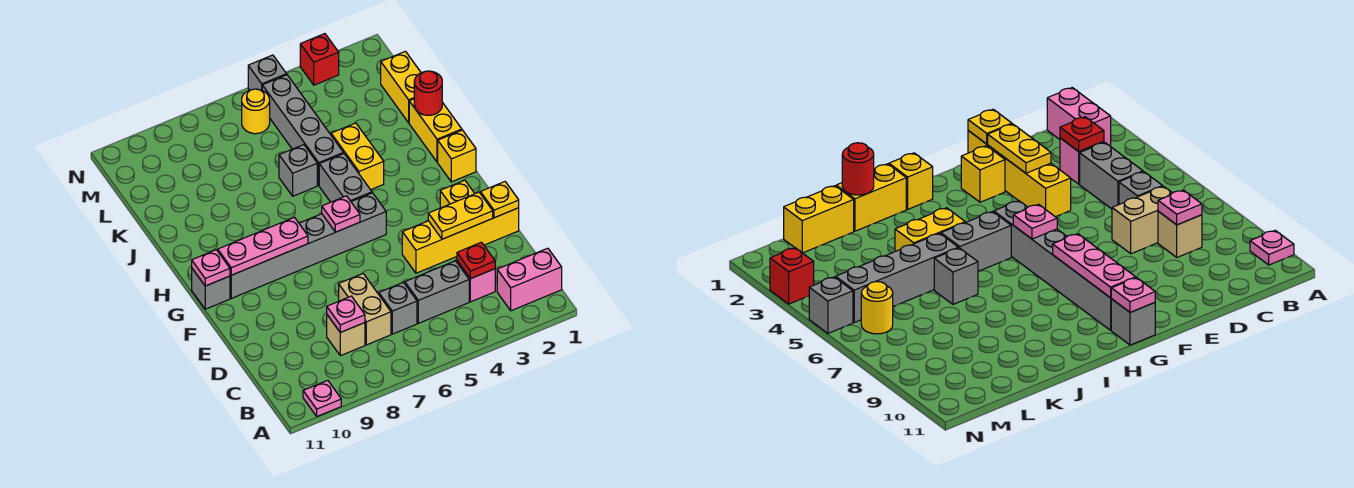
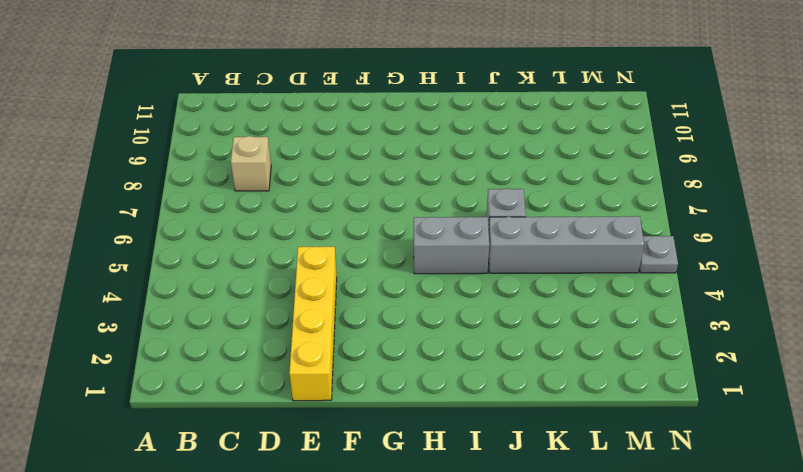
grey 1x1 plate [639,236,678,273] -> grey 1x1 brick [248,55,287,90]
none -> pink 1x1 plate [303,380,341,416]
none -> pink 1x2 brick [497,248,562,311]
none -> pink 1x1 brick [457,261,495,302]

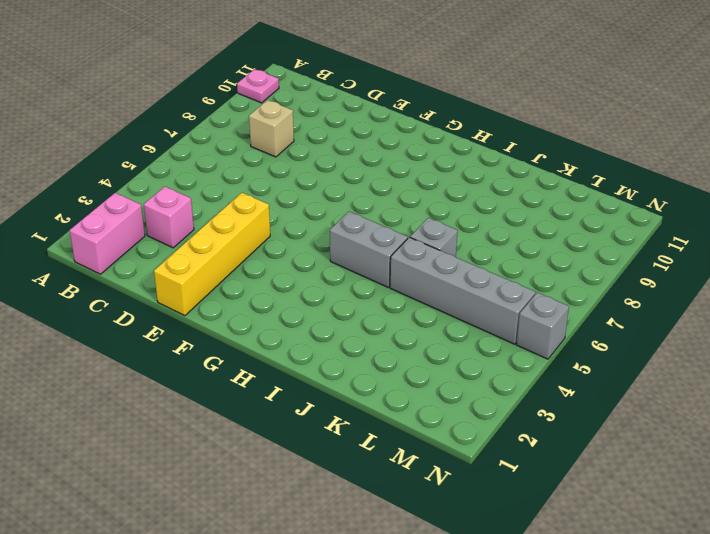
none -> grey 1x2 brick [405,261,469,323]
none -> grey 1x1 brick [379,282,417,334]
none -> tan 1x2 brick [339,274,391,345]

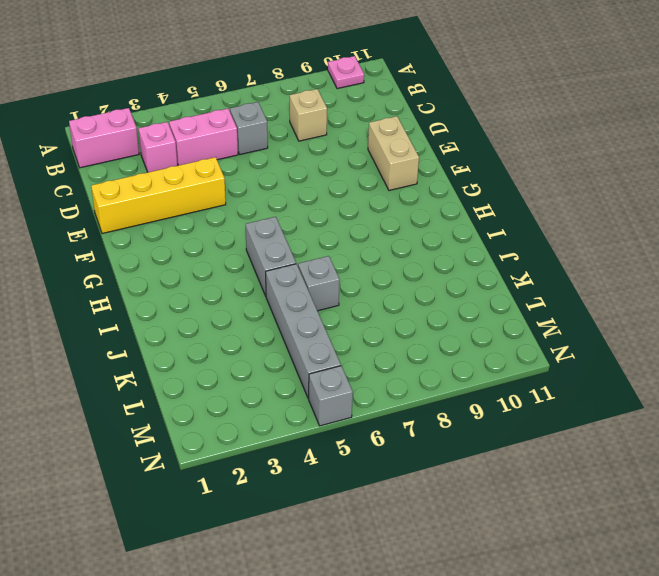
pink 1x2 brick [169,109,238,166] -> grey 1x2 brick [405,261,469,323]
tan 1x2 brick [368,116,419,191] -> tan 1x2 brick moved to [339,274,391,345]
none -> yellow 1x1 brick [440,180,475,208]
none -> grey 1x6 brick [230,193,386,298]
none -> grey 1x1 brick [192,269,230,309]

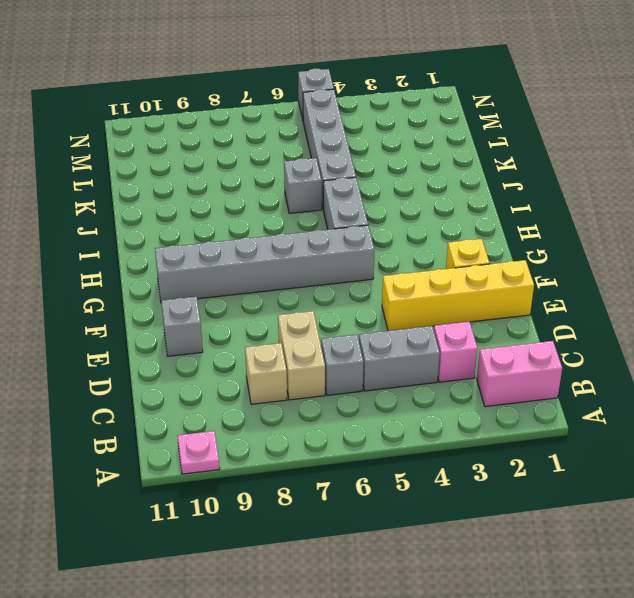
grey 1x1 brick [161,297,203,356] -> grey 1x1 brick moved to [192,269,230,309]
none -> yellow 1x1 brick [438,130,476,182]
none -> yellow 1x2 brick [409,99,462,162]
none -> yellow 1x2 brick [331,123,384,190]

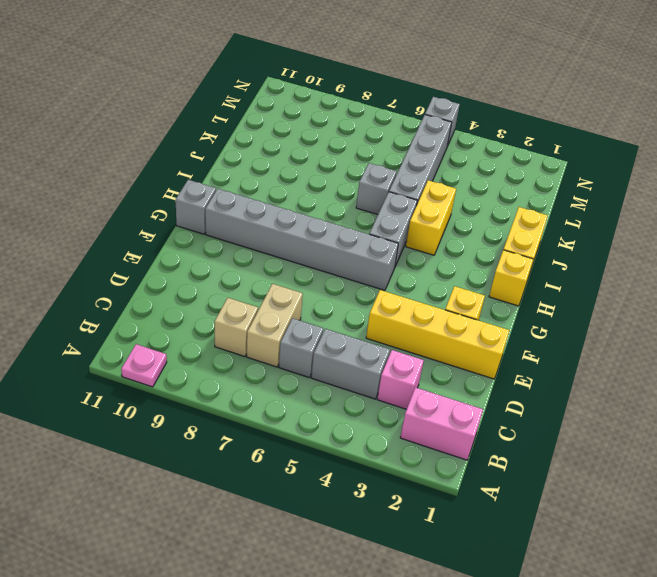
none -> yellow 1x2 brick [381,51,421,123]
none -> yellow 1x1 round brick [242,89,270,134]
none -> red 1x1 brick [300,34,339,85]

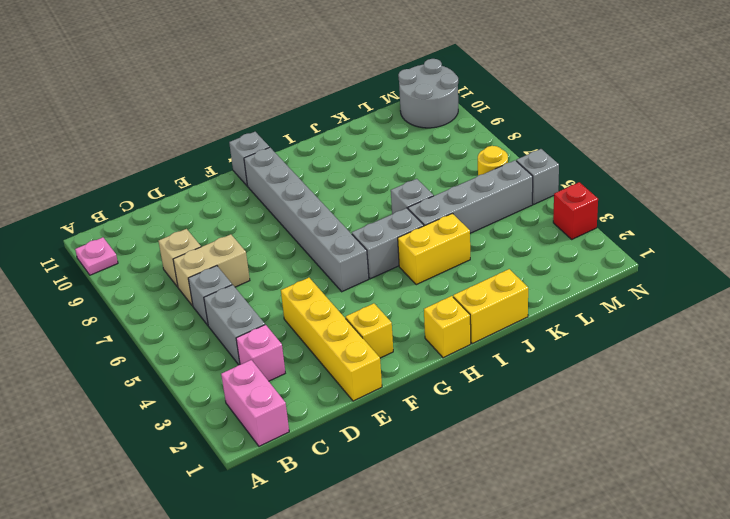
grey 2x2 round brick [398,59,458,128] -> none
none -> yellow 1x2 brick [381,51,421,123]
none -> red 1x1 plate [457,242,495,279]
none -> pink 1x1 plate [327,296,365,332]

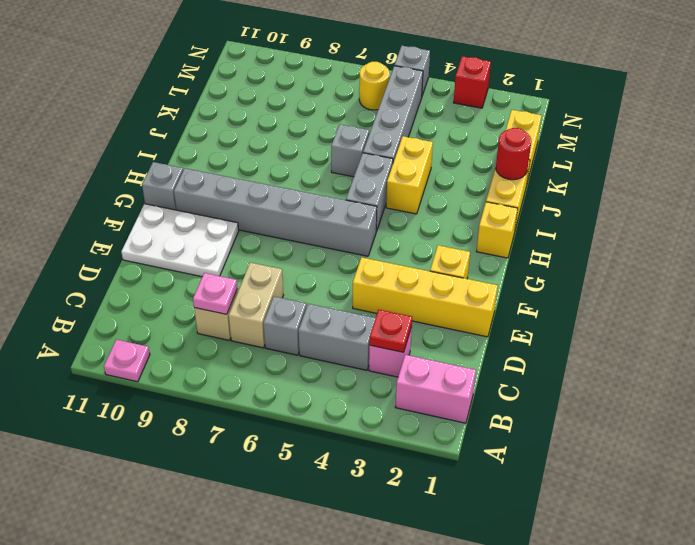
white 2x3 plate [121,204,239,277] -> none
none -> yellow 1x1 plate [480,182,519,218]
none -> yellow 1x2 plate [428,192,493,239]
none -> pink 1x1 plate [322,196,360,232]

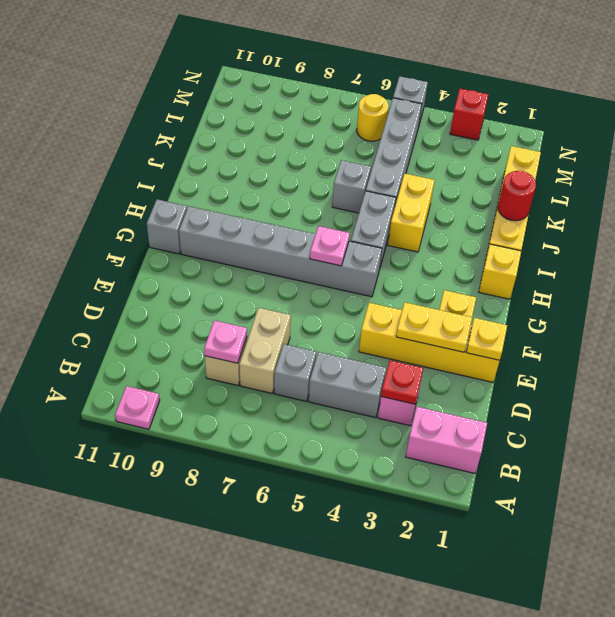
none -> pink 1x3 plate [218,217,308,275]
none -> pink 1x1 plate [192,250,230,286]

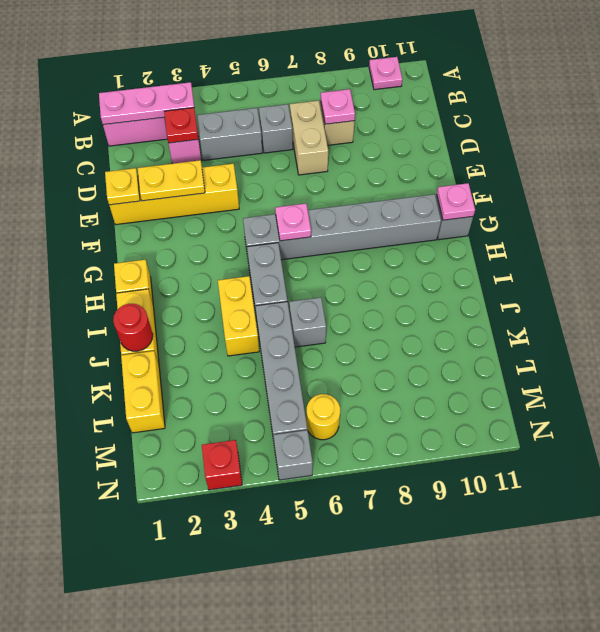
pink 1x3 plate [99,82,194,125] -> pink 1x3 plate moved to [218,217,308,275]
none -> yellow 1x1 brick [440,180,475,208]

